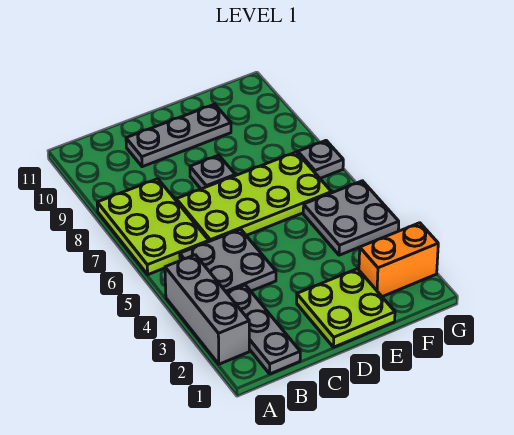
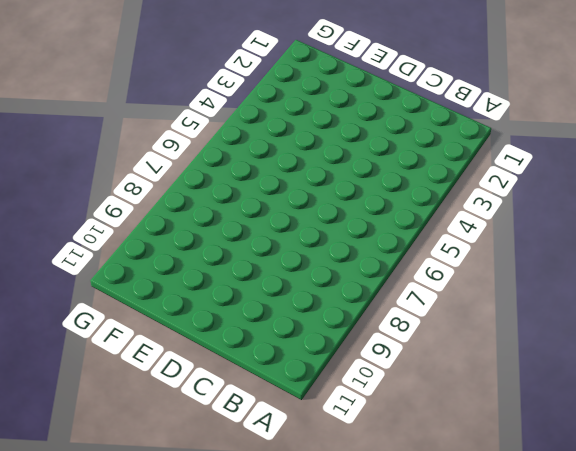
none -> grey 1x3 brick [165,255,249,364]
none -> lime 2x3 plate [97,179,209,275]

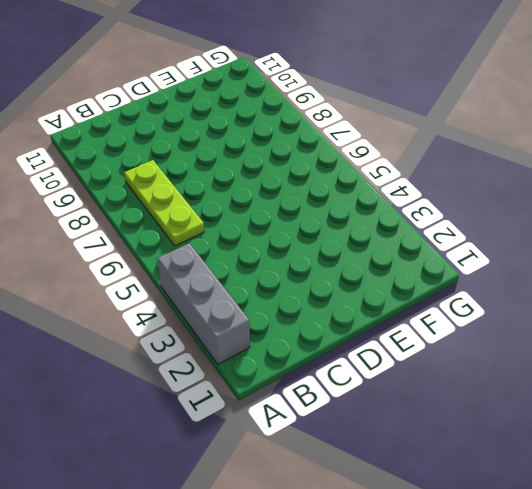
lime 1x3 plate [124,160,204,246] -> lime 2x3 plate [97,179,209,275]
none -> grey 1x3 plate [227,285,300,374]
none -> grey 2x2 plate [180,229,276,293]

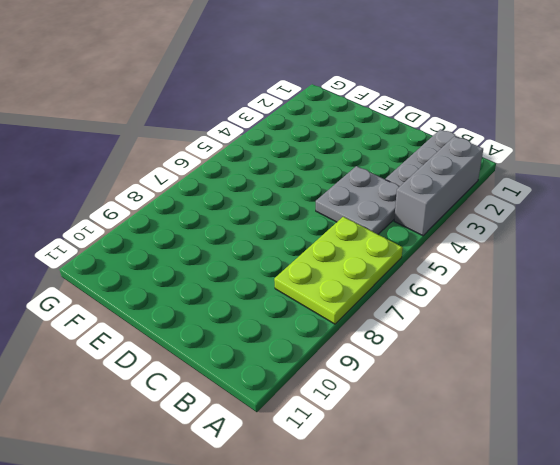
none -> lime 2x4 plate [176,152,332,241]
none -> grey 1x3 plate [126,104,231,167]

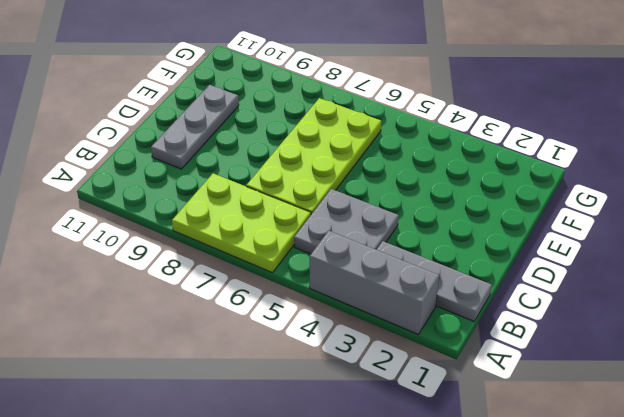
none -> lime 2x2 plate [297,269,395,347]
none -> grey 1x1 plate [190,155,235,189]

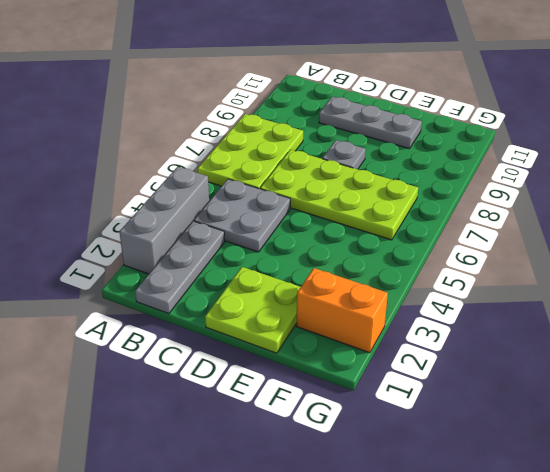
none -> grey 2x2 plate [303,181,399,255]
none -> grey 1x1 plate [298,141,343,178]

